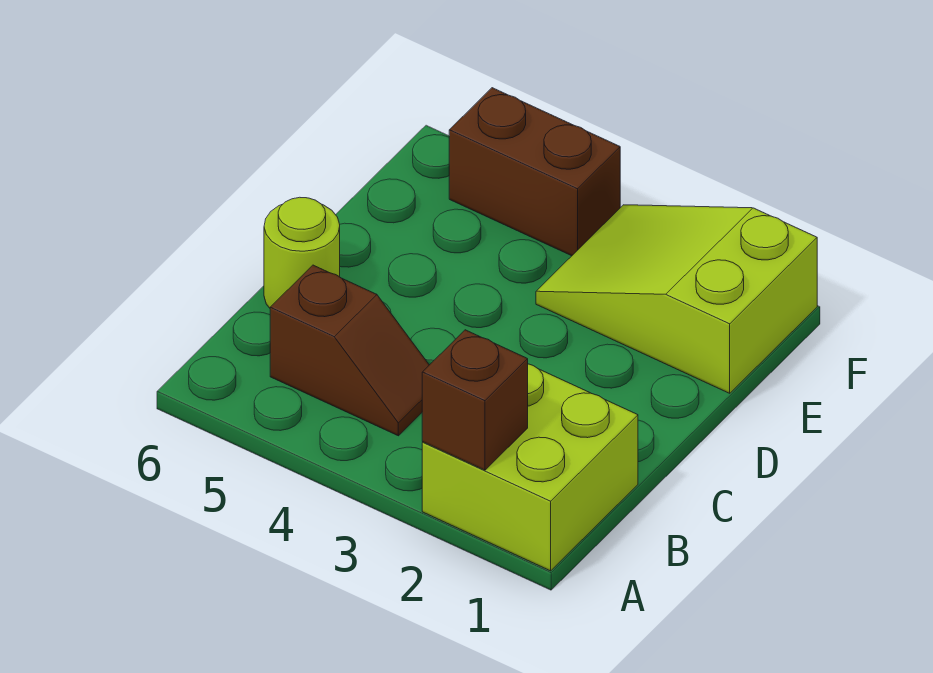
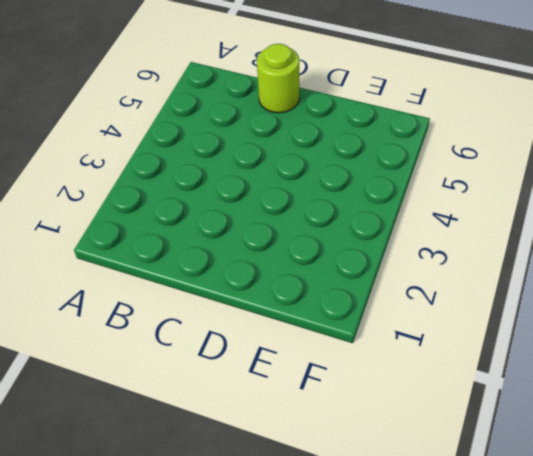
none -> lime 2x2 brick [422,364,638,571]
none -> brown 1x2 slope [270,265,429,436]

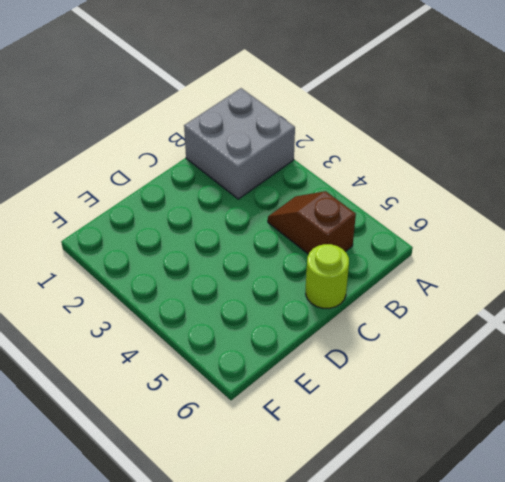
grey 2x2 brick [184,88,295,199] -> lime 2x2 brick [422,364,638,571]
none -> lime 2x3 slope [536,205,817,393]
none -> brown 1x2 brick [449,88,620,256]

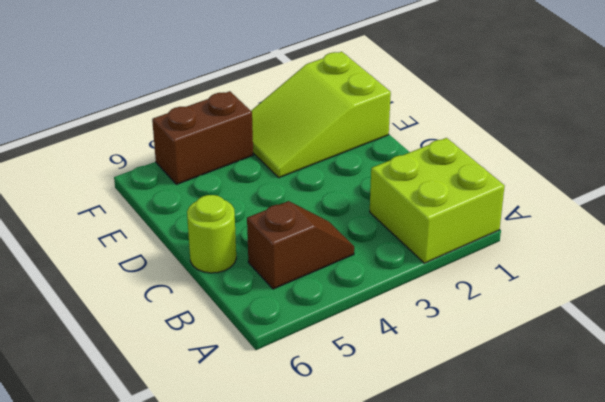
none -> brown 1x1 brick [422,330,528,470]

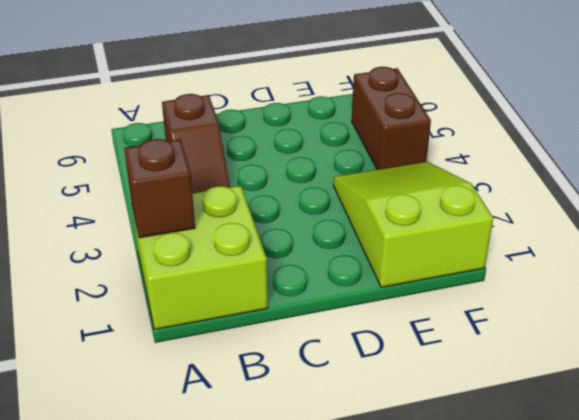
none -> lime 1x1 round brick [264,197,340,308]

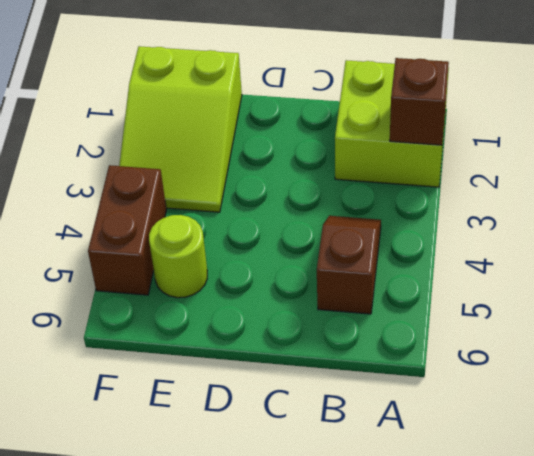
lime 1x1 round brick [149,215,207,298] -> lime 1x1 round brick moved to [264,197,340,308]

